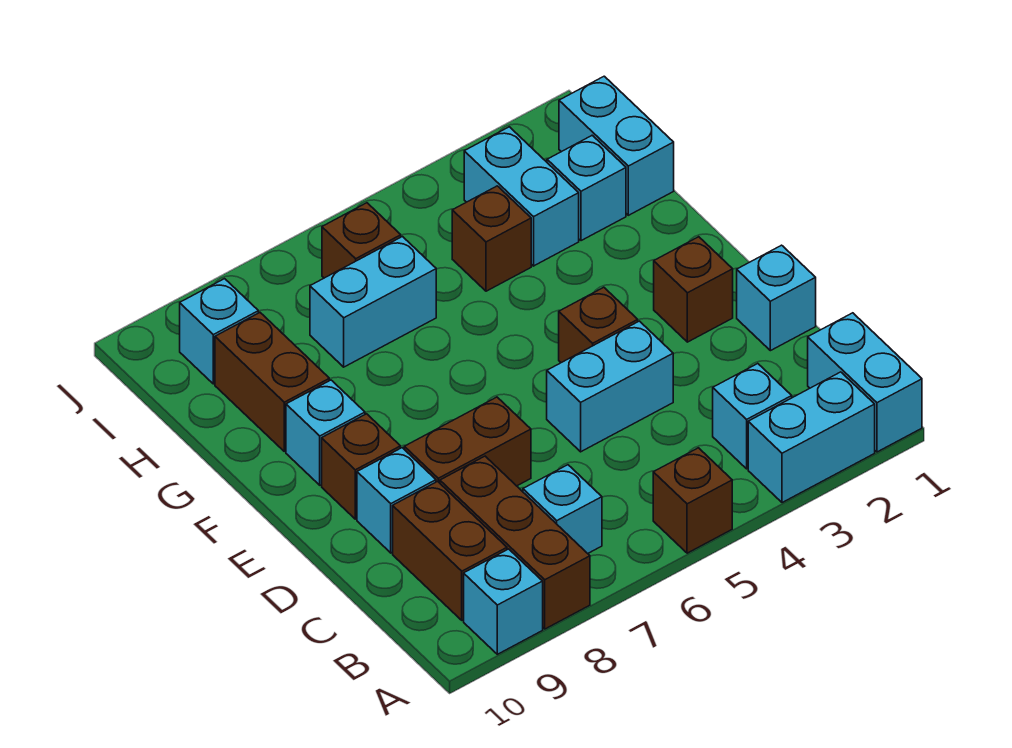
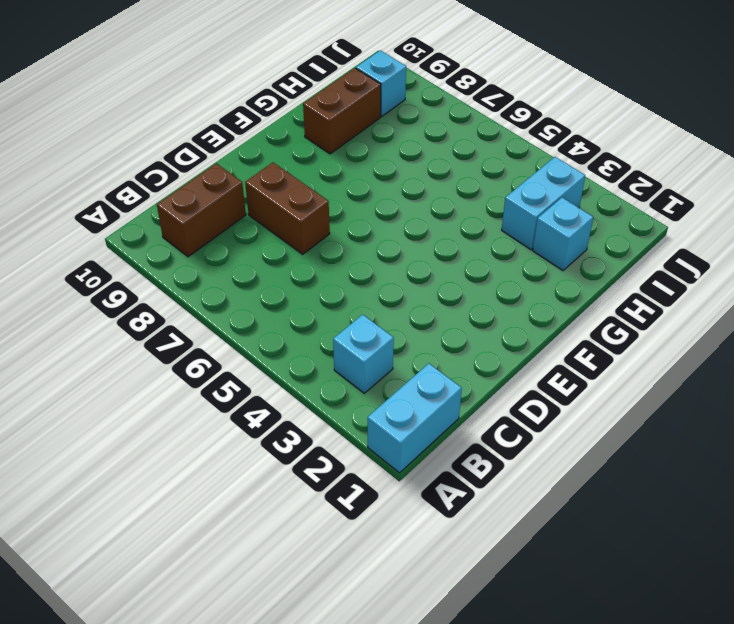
none -> cyan 1x2 brick [748,372,875,503]
none -> brown 1x1 brick [653,448,732,553]
none -> brown 1x3 brick [440,456,590,629]

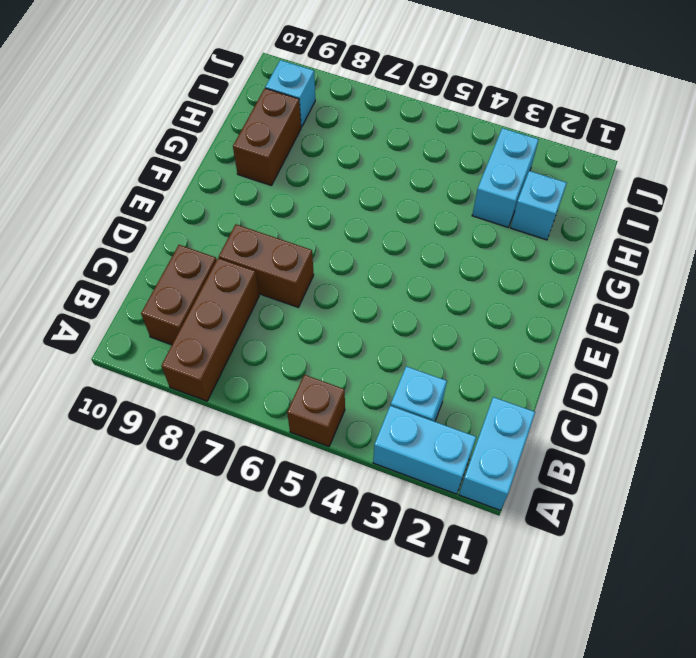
none -> cyan 1x1 brick [464,549,543,654]
none -> cyan 1x1 brick [523,465,602,553]
none -> cyan 1x1 brick [737,245,816,351]

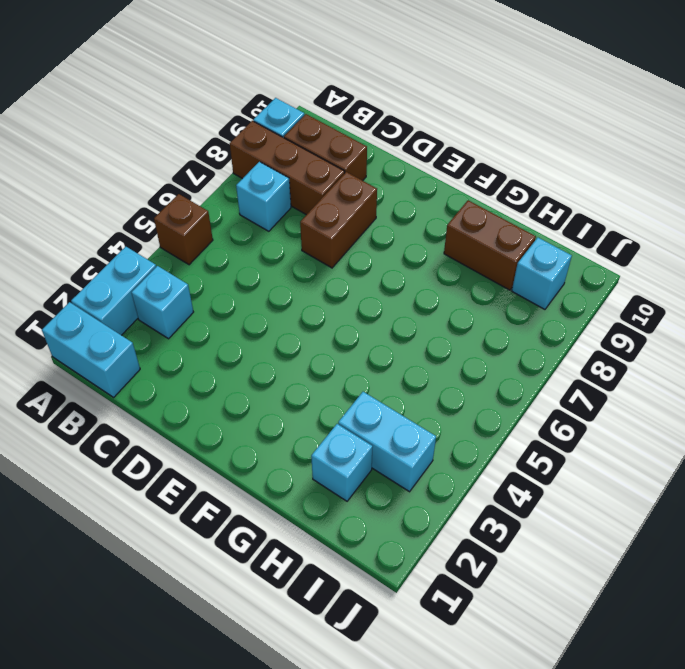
none -> cyan 1x1 brick [737,245,816,351]
none -> cyan 1x2 brick [547,321,673,452]
none -> cyan 1x1 brick [357,448,436,553]

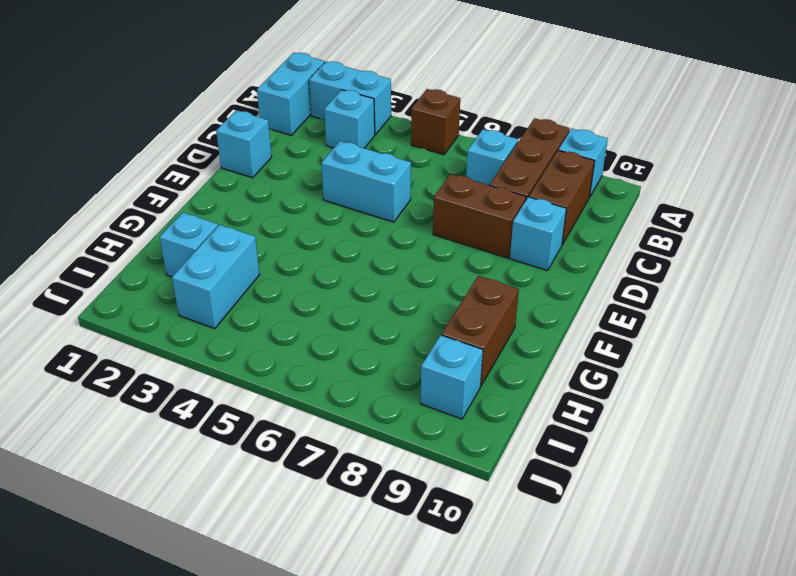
none -> brown 1x1 brick [654,237,733,342]
none -> brown 1x1 brick [559,287,638,363]
none -> brown 1x1 brick [322,414,400,519]

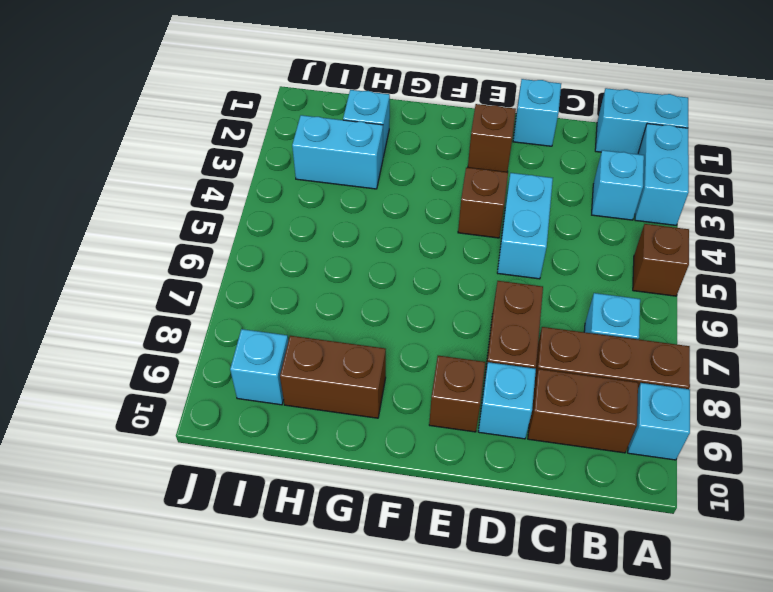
none -> cyan 1x1 brick [286,380,365,485]
none -> cyan 1x2 brick [559,76,674,215]
none -> brown 1x1 brick [452,186,531,291]

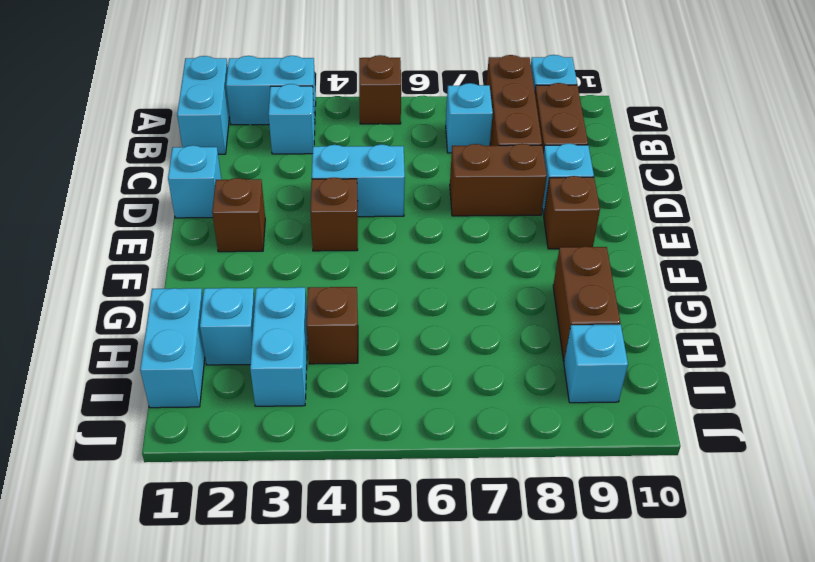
none -> cyan 1x1 brick [286,380,365,485]
none -> cyan 1x2 brick [310,237,436,367]
none -> brown 1x1 brick [322,203,401,278]

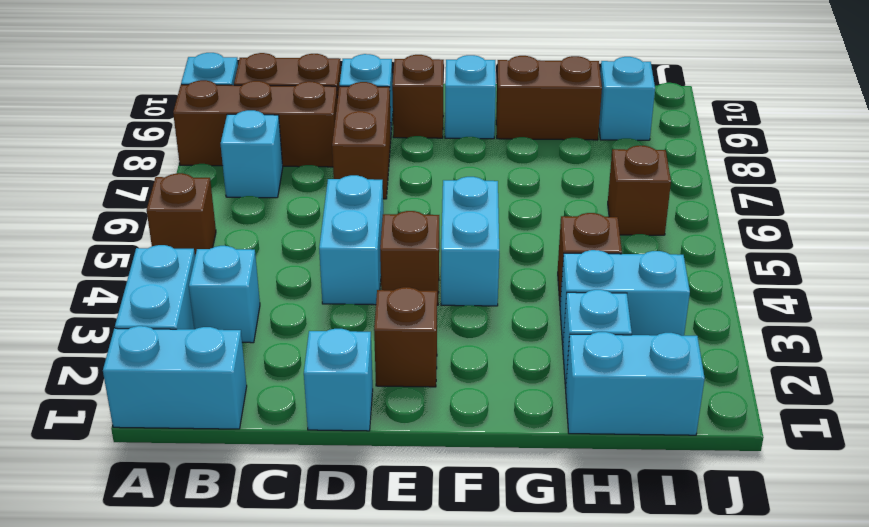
cyan 1x2 brick [441,177,499,306] -> cyan 1x2 brick moved to [310,237,436,367]

